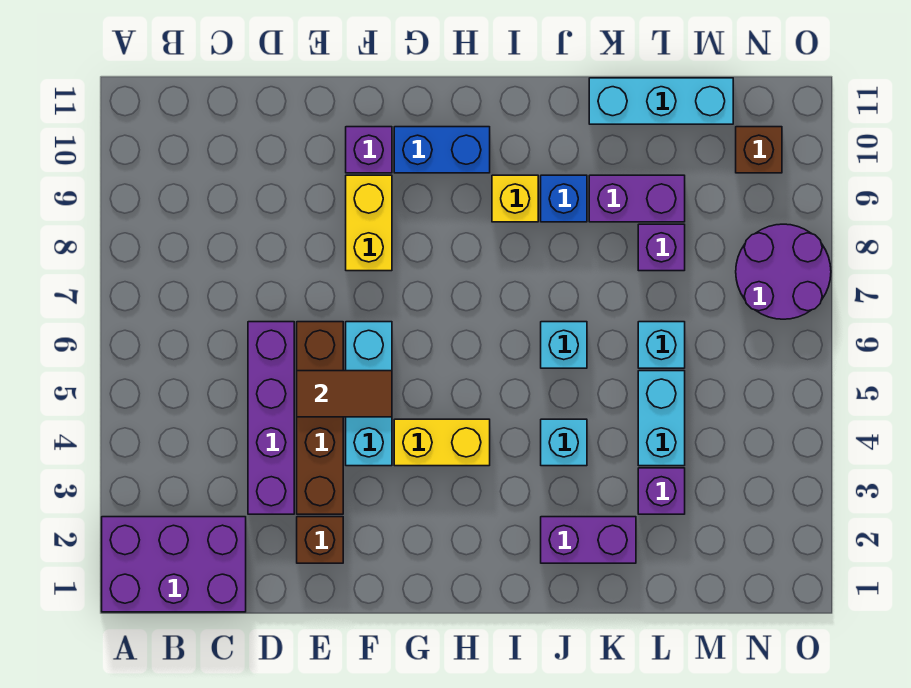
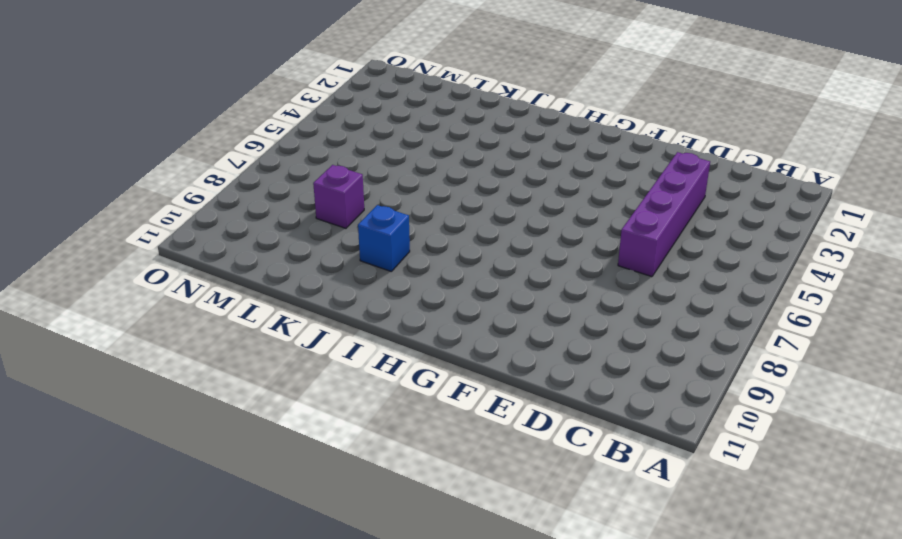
none -> purple 2x3 brick [102,517,246,612]
none -> brown 1x1 brick [297,517,343,563]
none -> brown 1x4 brick [297,322,343,514]

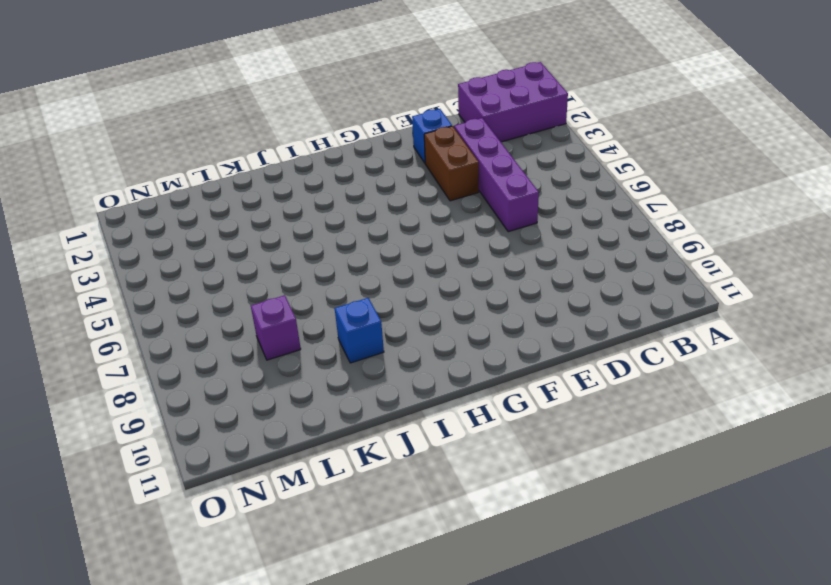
blue 1x1 brick [412,109,452,163] -> brown 1x1 brick [297,517,343,563]
brown 1x2 brick [424,126,479,201] -> brown 1x4 brick [297,322,343,514]
none -> cyan 1x3 brick [346,322,392,466]
none -> yellow 1x2 brick [346,175,392,271]
none -> purple 1x1 brick [346,127,392,173]

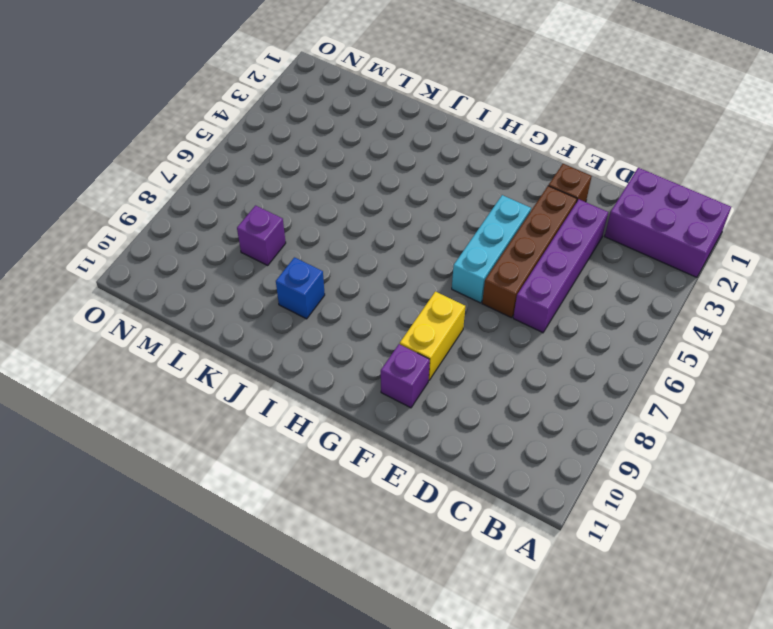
none -> yellow 1x2 brick [394,419,490,466]
none -> blue 1x2 brick [394,127,490,173]
none -> yellow 1x1 brick [492,175,538,222]

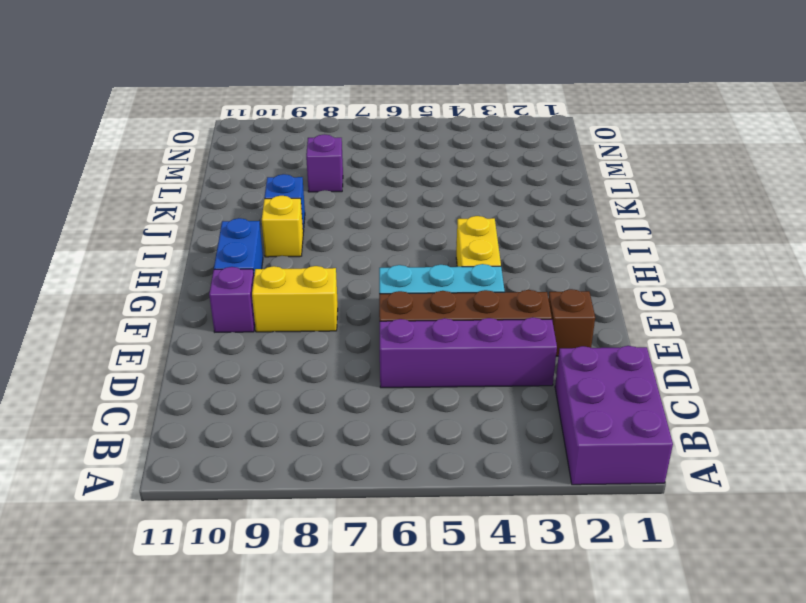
none -> purple 1x2 brick [541,517,636,563]
none -> cyan 1x1 brick [541,419,587,466]
none -> cyan 1x1 brick [541,322,587,368]

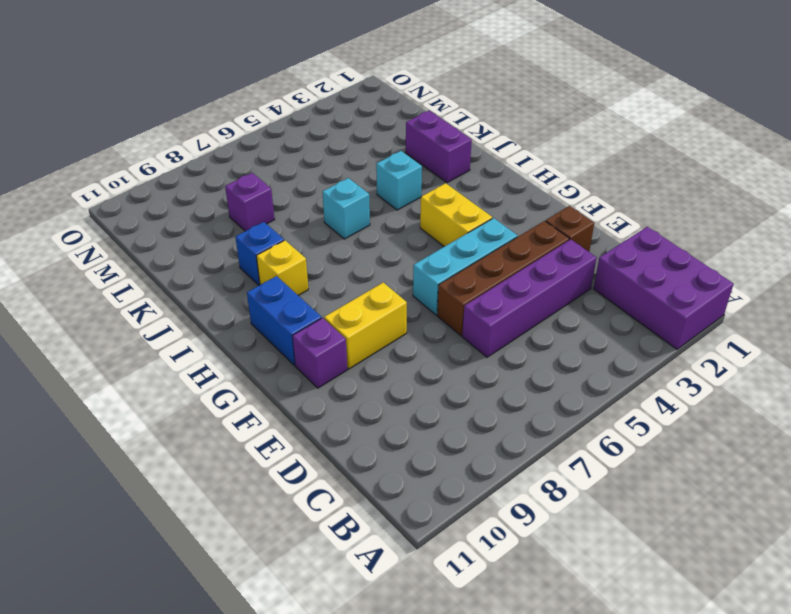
none -> purple 1x2 brick [589,175,685,222]
none -> cyan 1x3 brick [589,78,733,124]
none -> purple 1x1 brick [638,468,685,514]

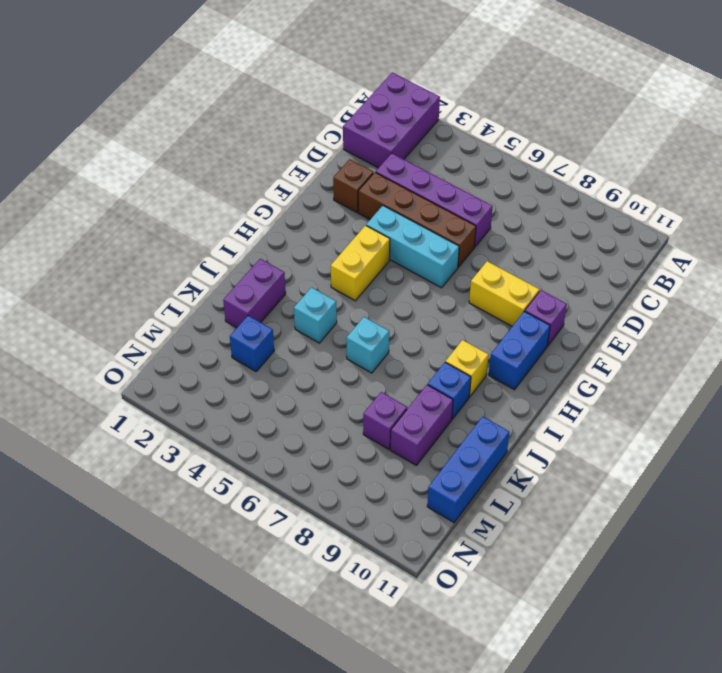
blue 1x3 brick [427,417,509,522] -> cyan 1x3 brick [589,78,733,124]
blue 1x1 brick [230,316,274,371] -> purple 1x1 brick [638,468,685,514]
none -> cyan 1x2 brick [638,371,685,466]
none -> cyan 1x1 brick [638,322,685,368]
none -> purple 2x2 round brick [736,224,831,319]

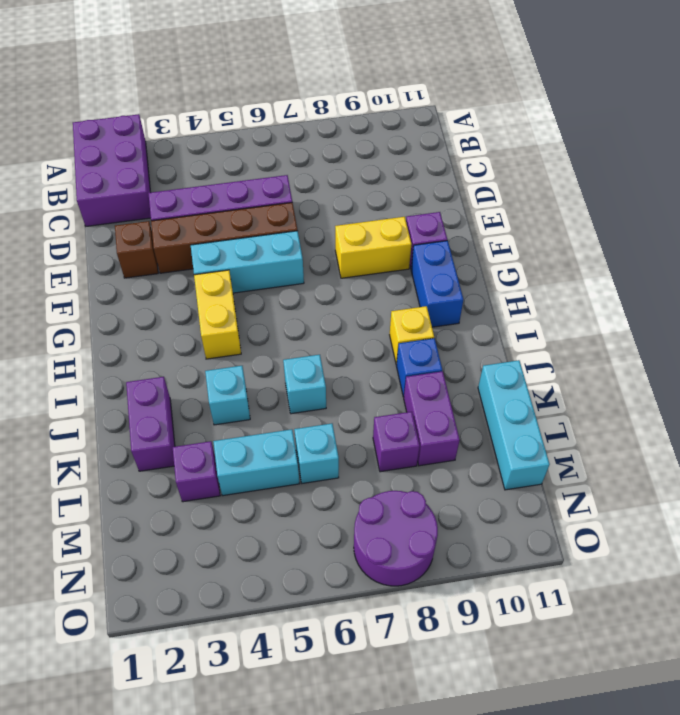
none -> brown 1x1 brick [736,127,782,173]
none -> brown 1x2 tile [297,371,392,417]

